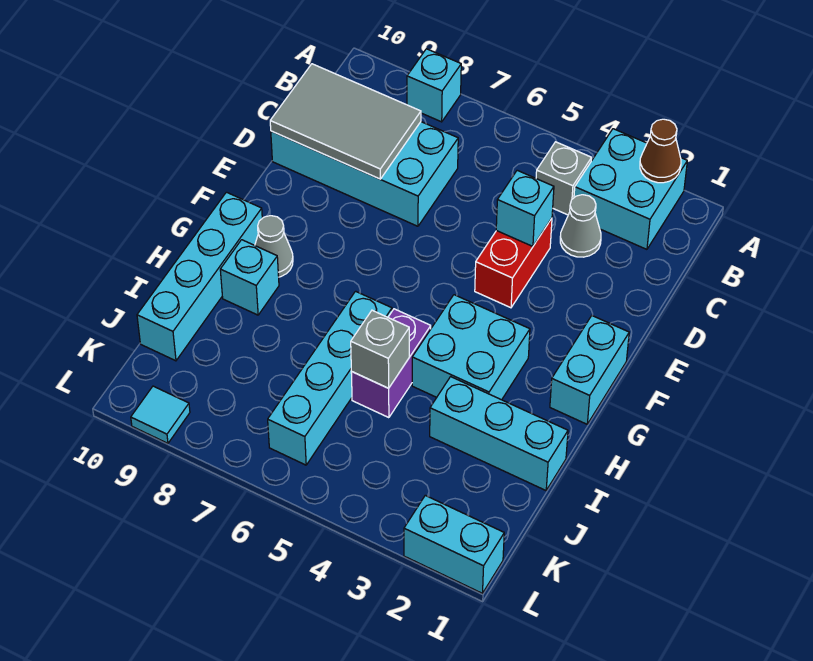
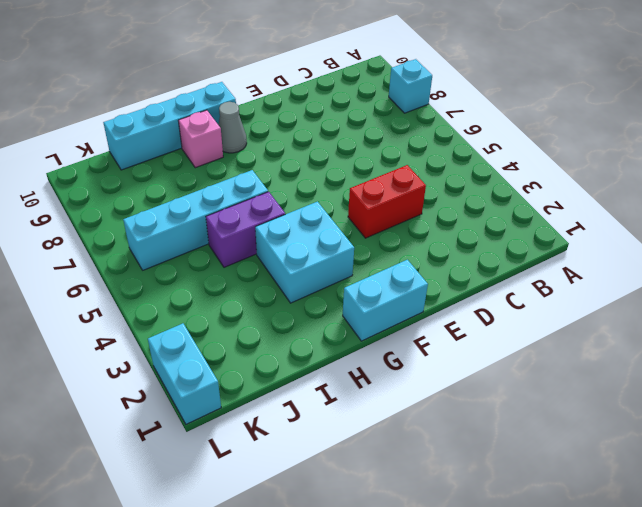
pink 1x1 brick [178,110,223,168] -> cyan 1x1 brick [220,240,279,315]
none -> cyan 2x2 brick [574,129,687,249]
none -> grey 1x1 brick [536,142,592,215]
none -> grey 1x1 cone [560,195,601,257]

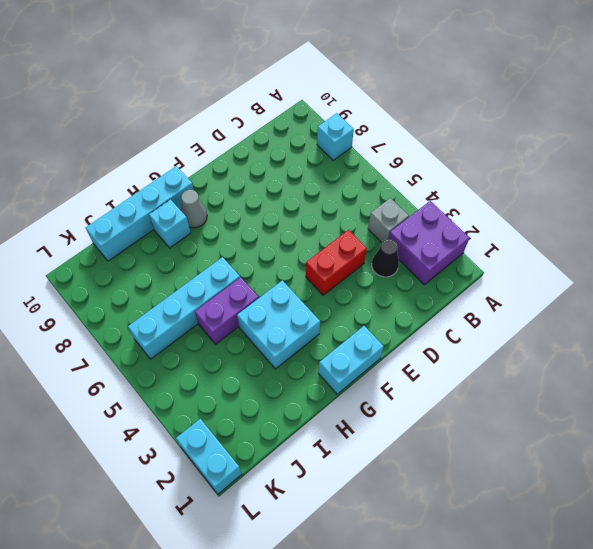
purple 2x2 brick [388,201,470,285] -> cyan 2x2 brick [574,129,687,249]
black 1x1 cone [372,239,399,277] -> grey 1x1 cone [560,195,601,257]
none -> cyan 2x4 brick [271,122,458,226]
none -> cyan 1x3 brick [430,377,568,490]
none -> cyan 1x1 tile [131,386,190,443]

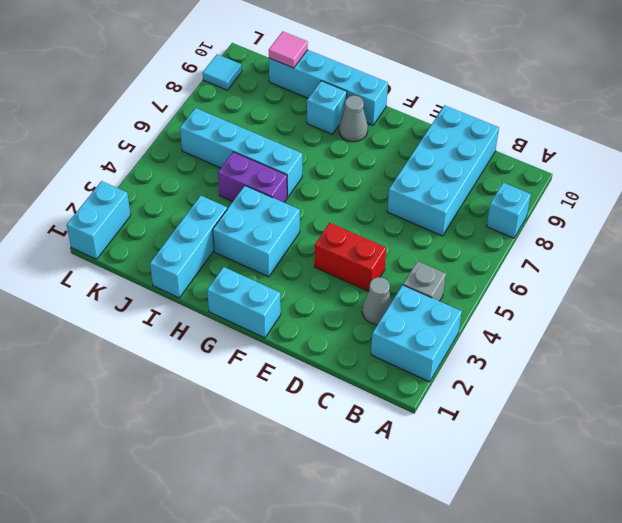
pink 1x1 tile [269,32,308,68] -> none
none -> brown 1x1 cone [640,119,681,183]
none -> grey 2x3 tile [270,64,421,179]
none -> cyan 1x1 brick [496,170,554,246]

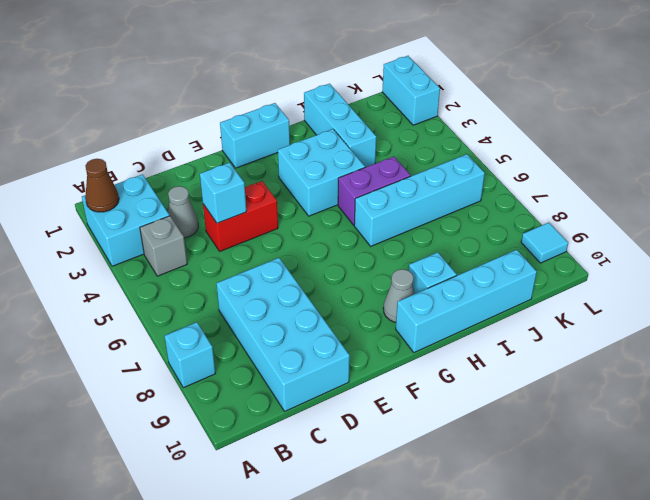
none -> grey 2x3 tile [270,64,421,179]
none -> grey 1x1 brick [351,310,409,388]

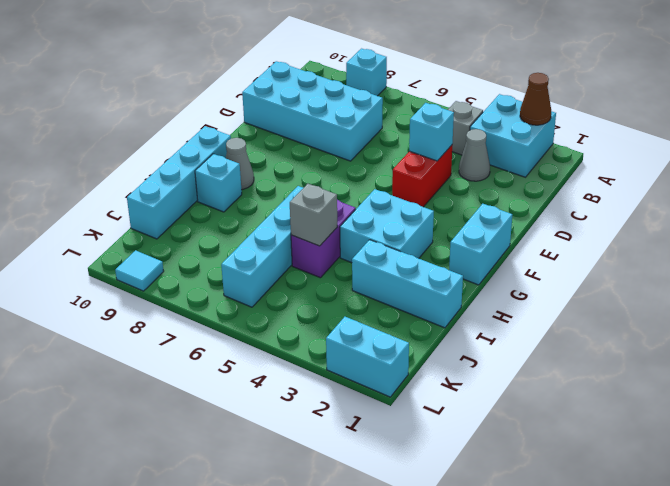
none -> grey 2x3 tile [270,64,421,179]

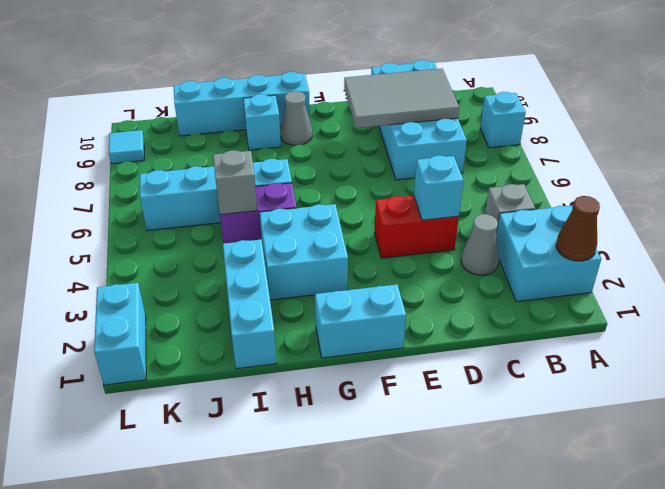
grey 2x3 tile [344,69,459,128] -> grey 2x3 tile turned to [270,64,421,179]

